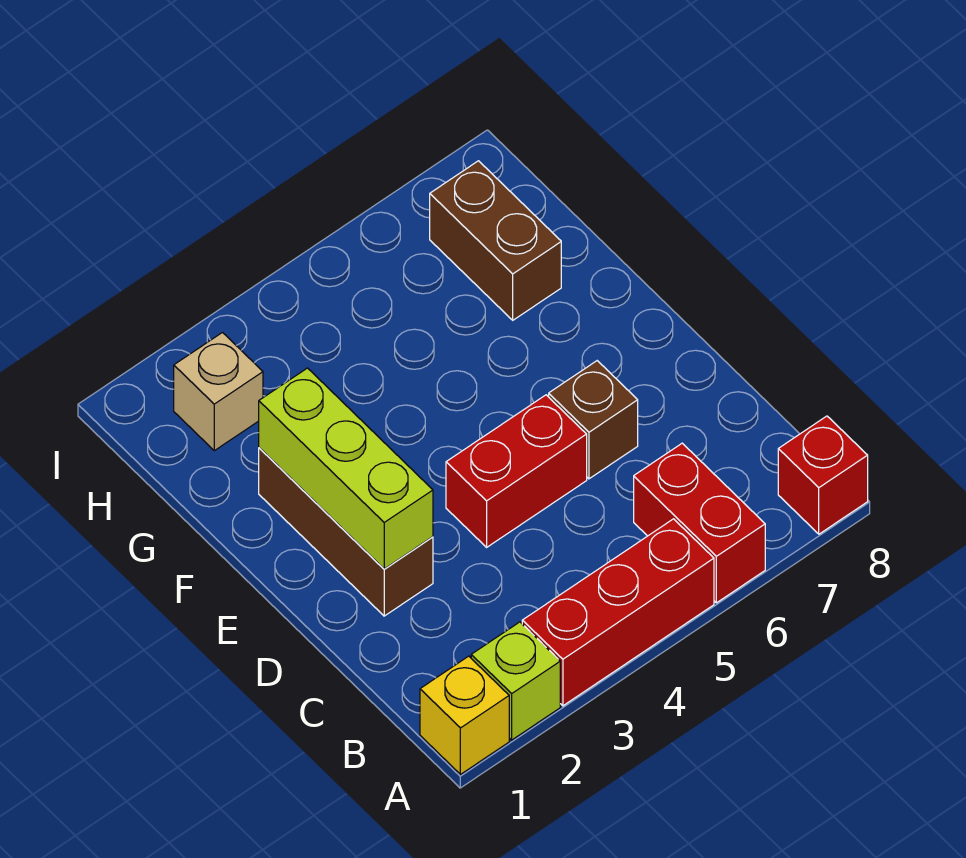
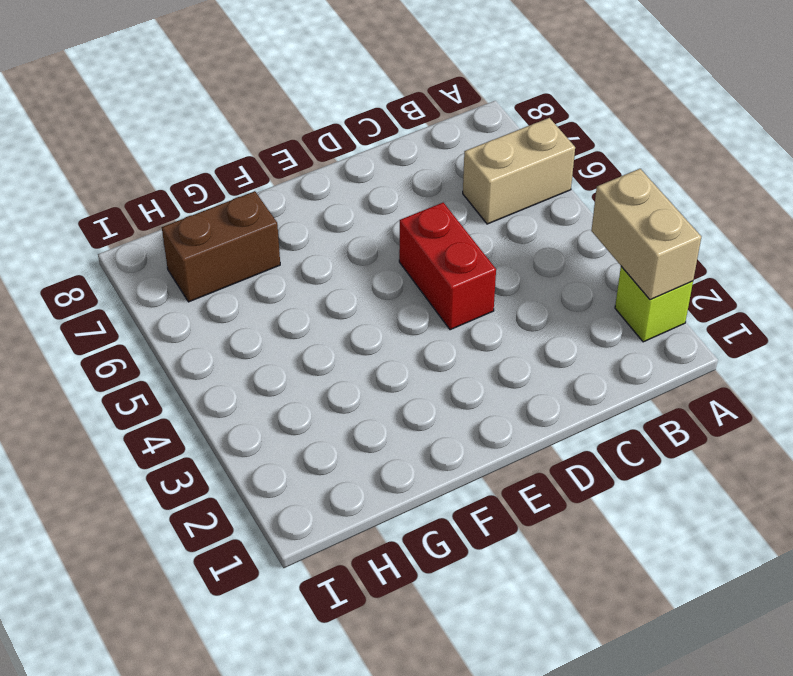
tan 1x2 brick [591,169,701,300] -> none
tan 1x2 brick [463,118,575,224] -> red 1x2 brick [634,443,765,603]
none -> yellow 1x1 brick [420,656,509,774]
none -> red 1x3 brick [522,519,714,706]

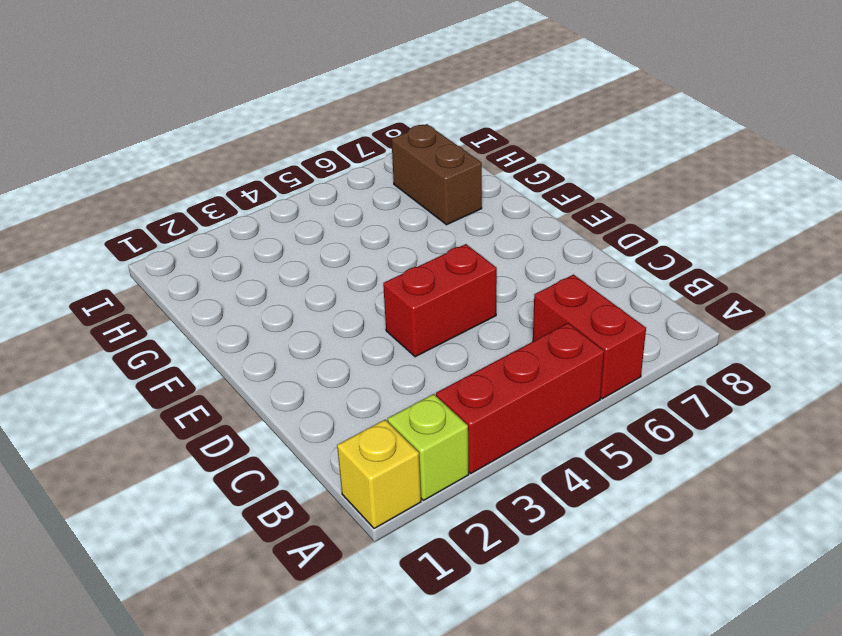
none -> red 1x1 brick [778,416,868,534]
none -> brown 1x3 brick [259,448,433,616]

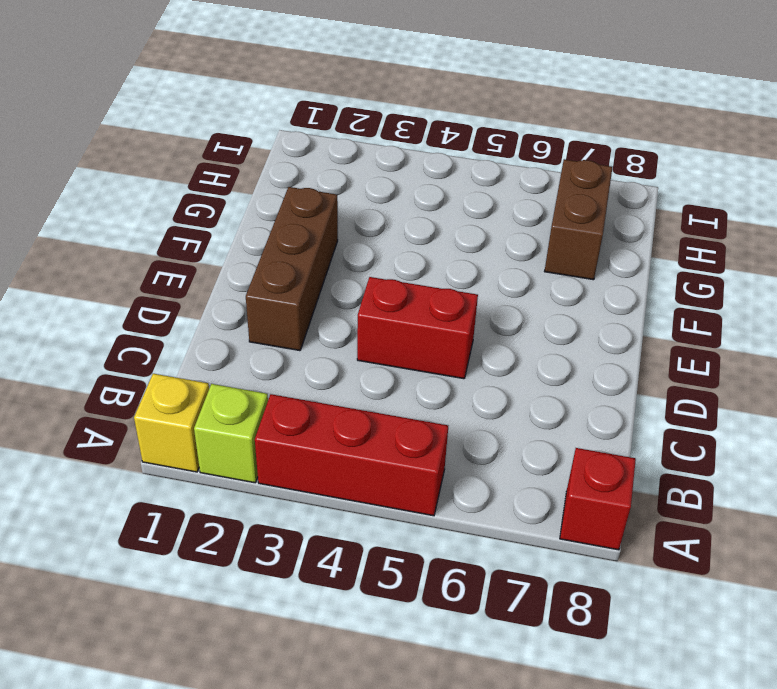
none -> red 1x2 brick [634,443,765,603]
none -> brown 1x1 brick [549,361,638,479]

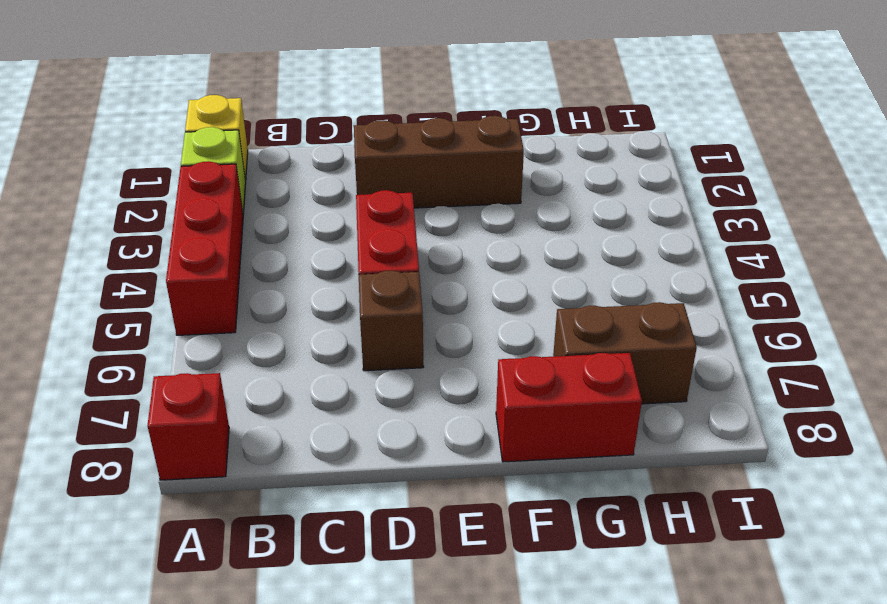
red 1x2 brick [496,353,642,462] -> red 1x2 brick moved to [634,443,765,603]
none -> tan 1x1 brick [174,333,263,451]
none -> lime 1x3 brick [259,368,433,569]

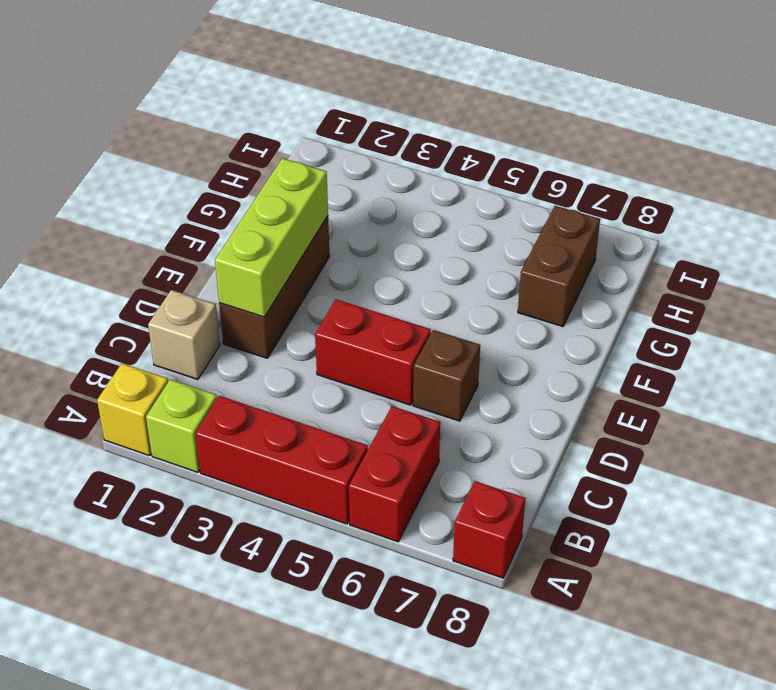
tan 1x1 brick [148,290,220,379] -> tan 1x1 brick moved to [174,333,263,451]

